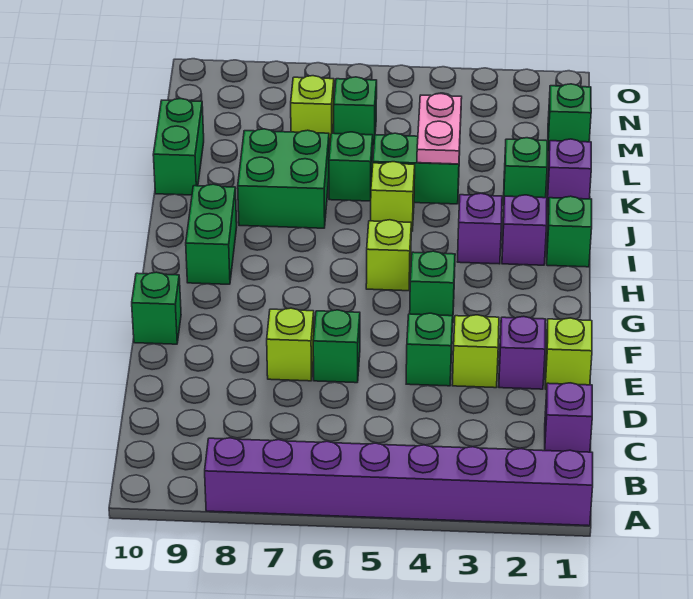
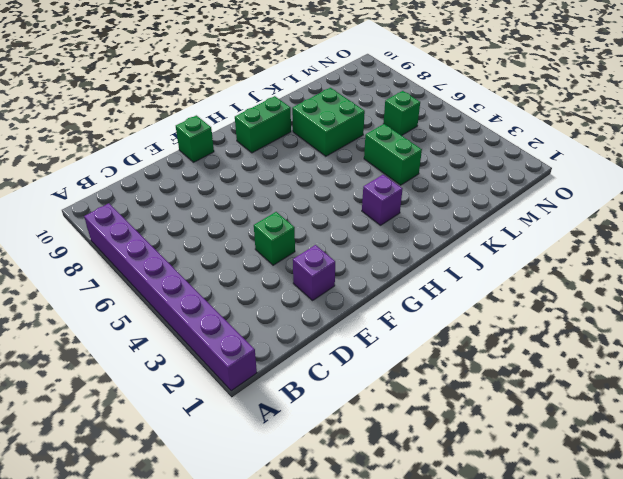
none -> purple 1x1 brick [545,383,592,452]
none -> lime 1x1 brick [545,318,592,389]
none -> lime 1x1 brick [452,315,499,388]

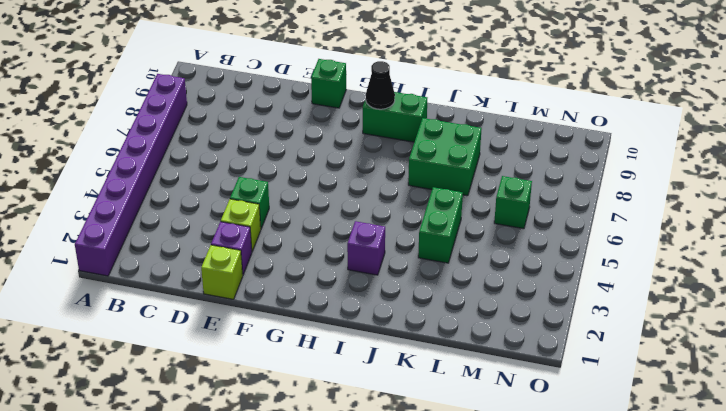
black 1x1 cone [366,61,395,109] -> none
none -> purple 1x1 brick [545,383,592,452]
none -> green 1x1 brick [313,310,360,383]
none -> lime 1x1 brick [267,308,314,381]

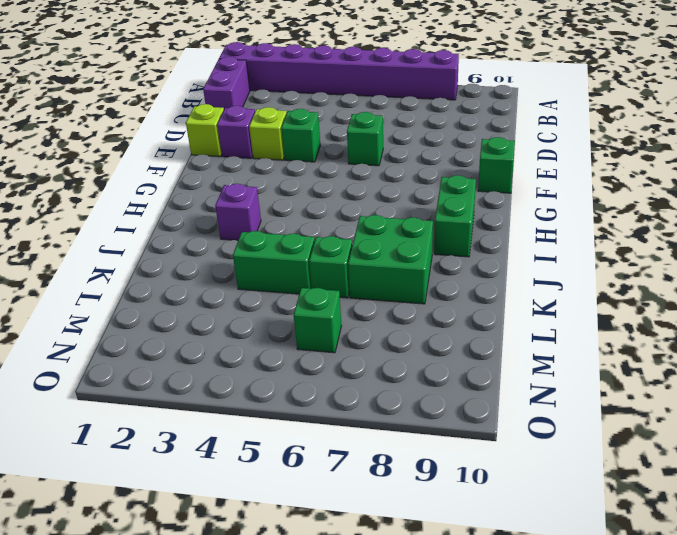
purple 1x2 brick [203,57,250,109] -> purple 1x1 brick [545,383,592,452]
none -> lime 1x1 brick [267,308,314,381]
none -> green 1x1 brick [410,251,455,323]
none -> lime 1x1 brick [366,220,411,291]

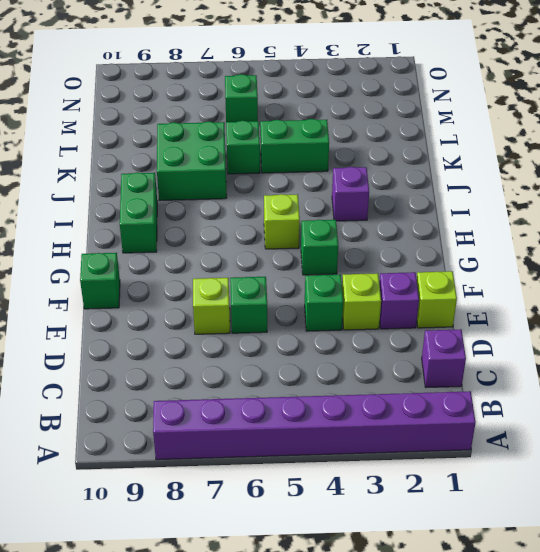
none -> green 1x1 brick [547,196,592,267]
none -> purple 1x1 brick [502,195,547,265]
none -> lime 1x1 brick [371,162,415,231]

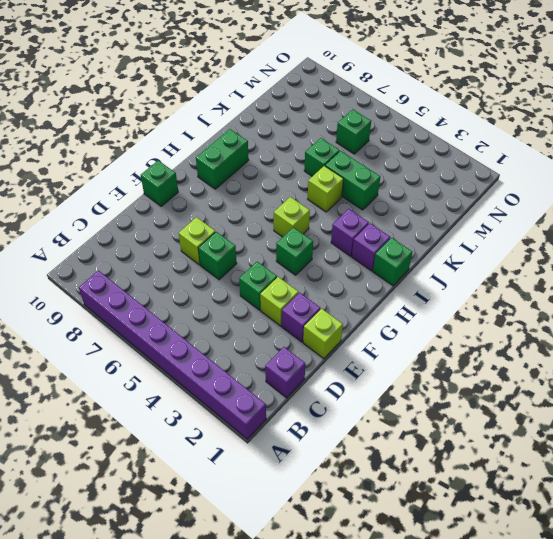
none -> green 2x2 brick [238,129,329,228]
none -> purple 1x1 brick [547,139,591,207]
none -> green 1x1 brick [504,138,547,198]

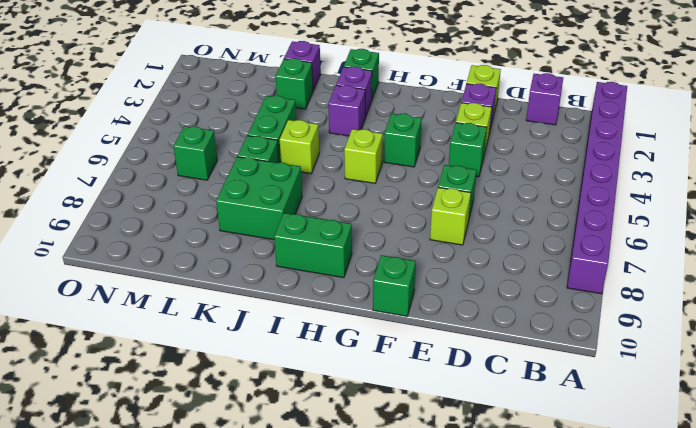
none -> green 1x2 brick [153,99,204,195]
none -> green 1x1 brick [548,84,591,151]
none -> lime 1x1 brick [291,76,334,144]

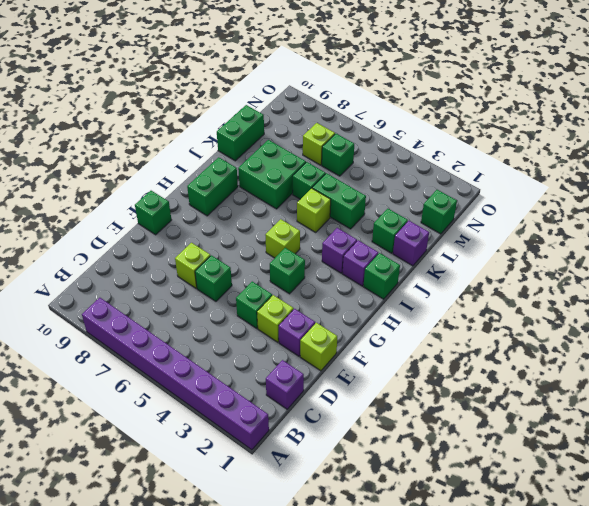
none -> pink 1x2 plate [417,94,462,164]

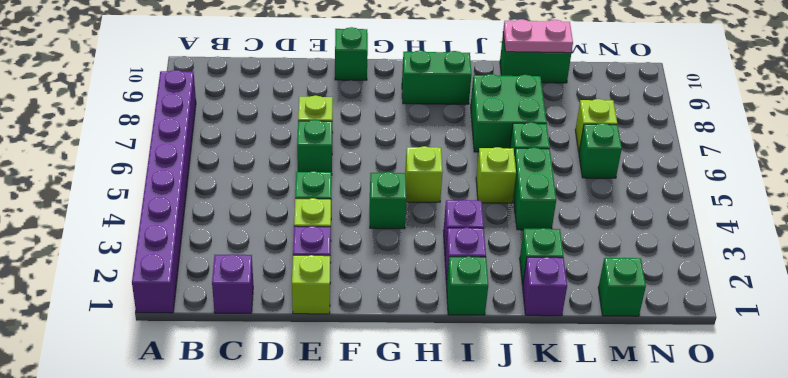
pink 1x2 plate [503,19,573,53] -> pink 1x2 plate moved to [417,94,462,164]

